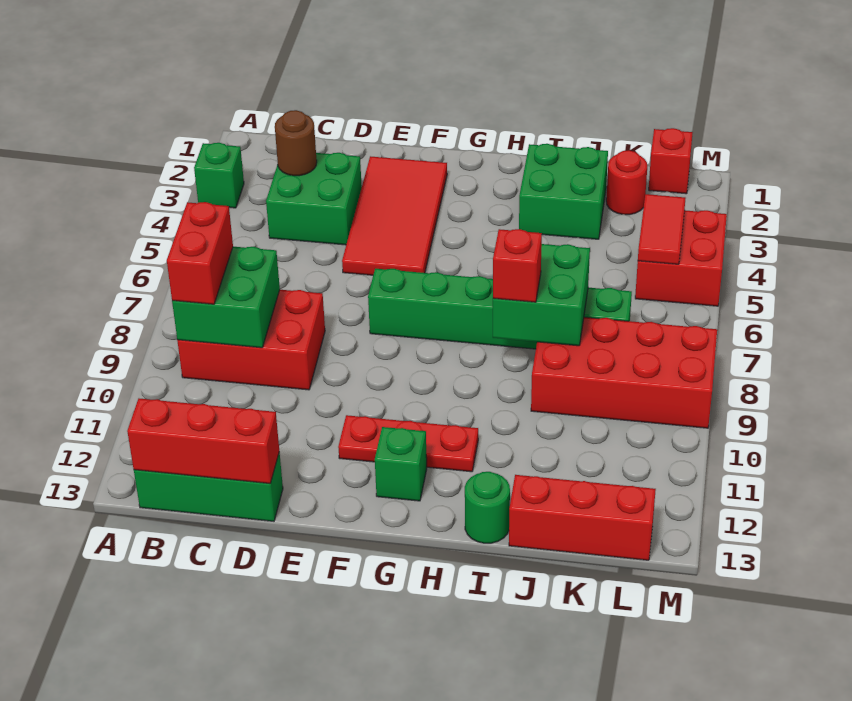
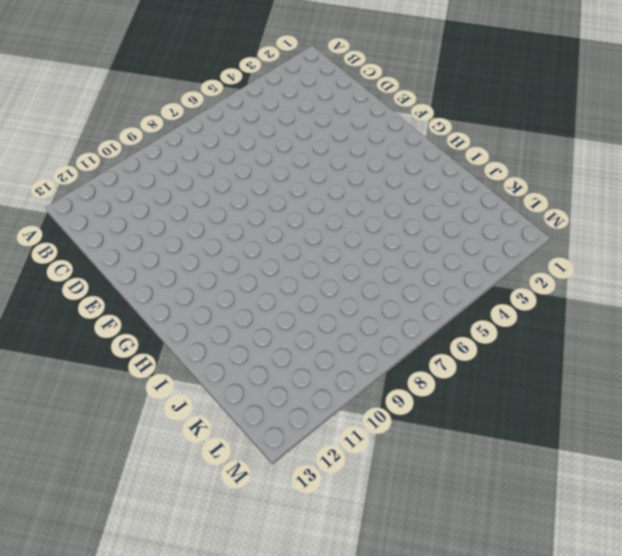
none -> green 1x1 brick [194,143,244,208]
none -> red 2x3 brick [177,290,325,390]
none -> green 1x3 brick [134,452,283,521]

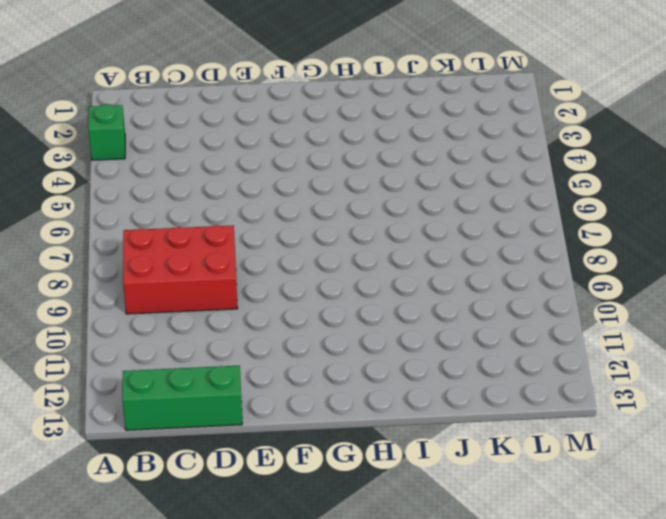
none -> green 2x2 brick [266,153,362,245]
none -> red 2x4 tile [342,156,447,275]
none -> green 1x6 brick [368,269,632,349]

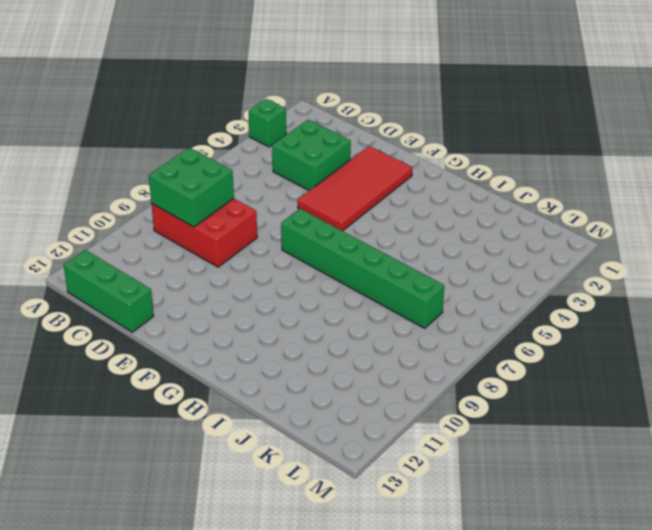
none -> red 1x3 plate [338,415,478,472]
none -> green 1x1 brick [375,427,427,501]
none -> green 2x2 brick [519,144,608,239]

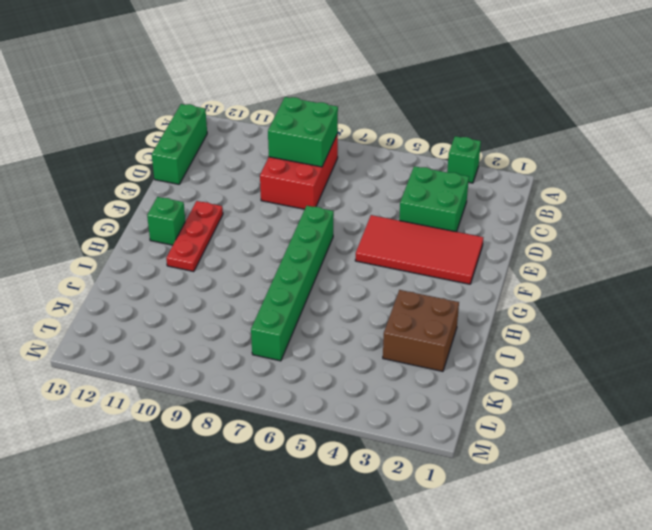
brown 2x2 brick [383,290,459,371] -> green 2x2 brick [519,144,608,239]
none -> green 1x1 round brick [465,472,510,543]
none -> red 2x4 brick [531,317,717,428]
none -> red 1x3 brick [509,475,656,560]

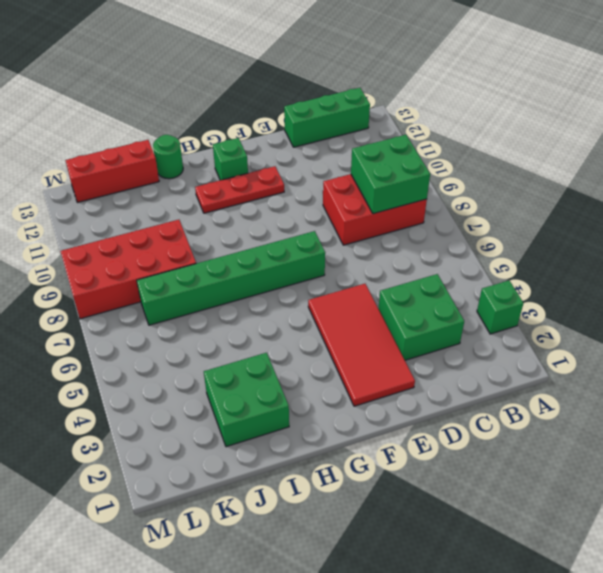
none -> red 1x1 round brick [606,150,647,215]
none -> red 1x1 brick [649,128,693,194]
none -> red 2x2 brick [635,210,727,306]

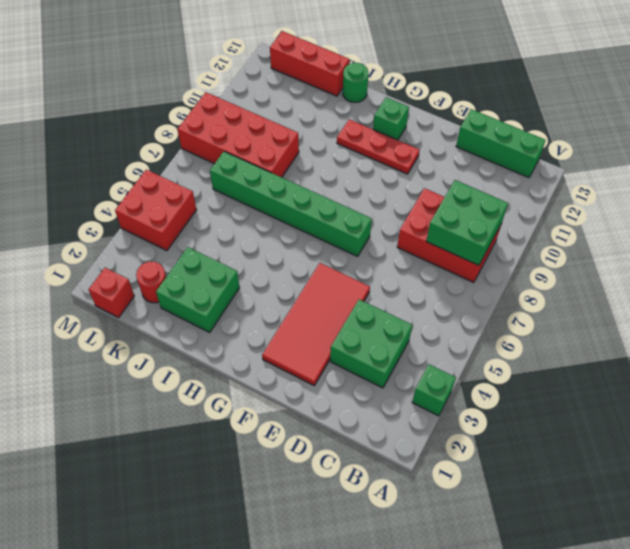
none -> red 1x3 brick [127,399,279,483]
none -> brown 1x1 round brick [275,110,317,176]
none -> green 2x2 brick [493,244,590,346]

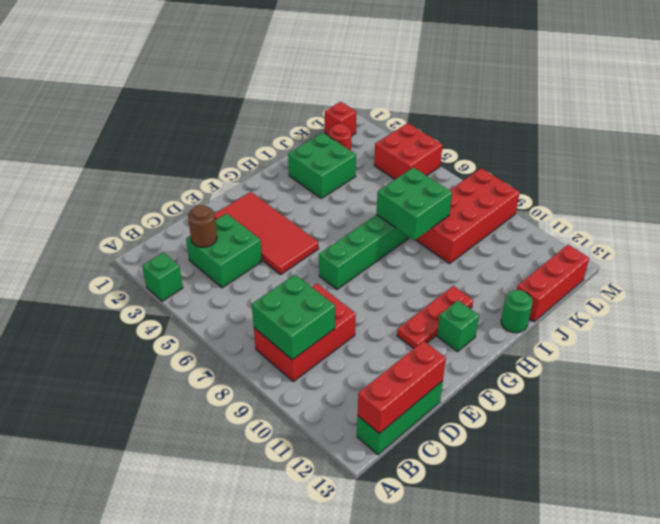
none -> red 1x2 tile [638,194,685,264]
none -> red 1x2 brick [167,202,233,304]
none -> red 1x1 brick [493,229,542,302]

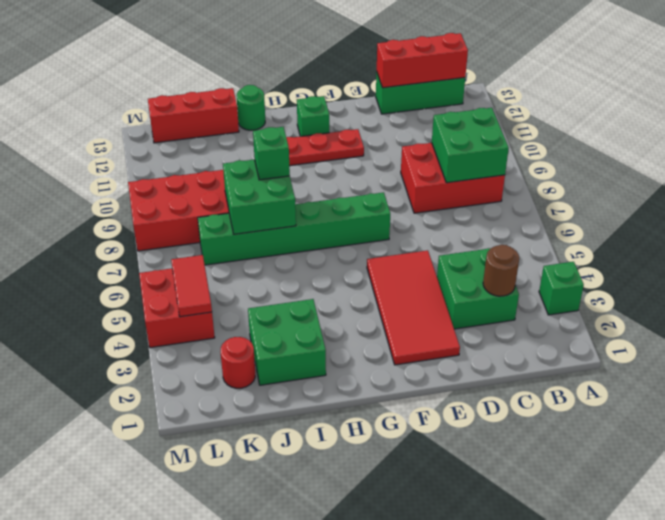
green 1x1 brick [253,127,290,180] -> red 1x1 brick [493,229,542,302]
none -> red 1x1 brick [649,128,693,194]
none -> red 1x2 brick [167,202,233,304]

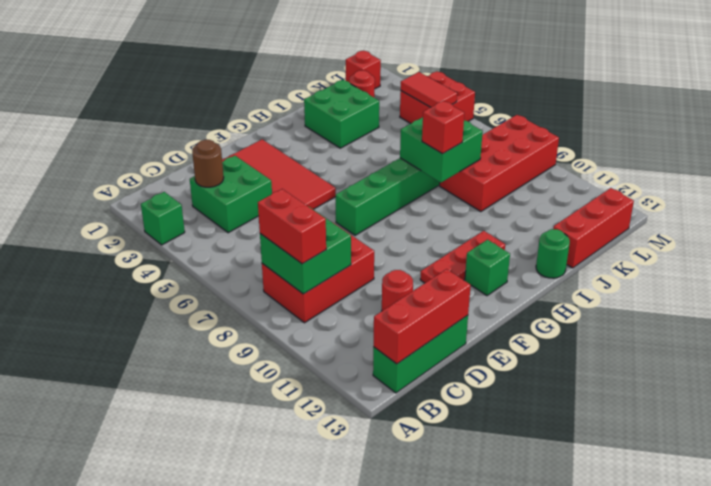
red 1x1 round brick [382,270,413,311] -> none

